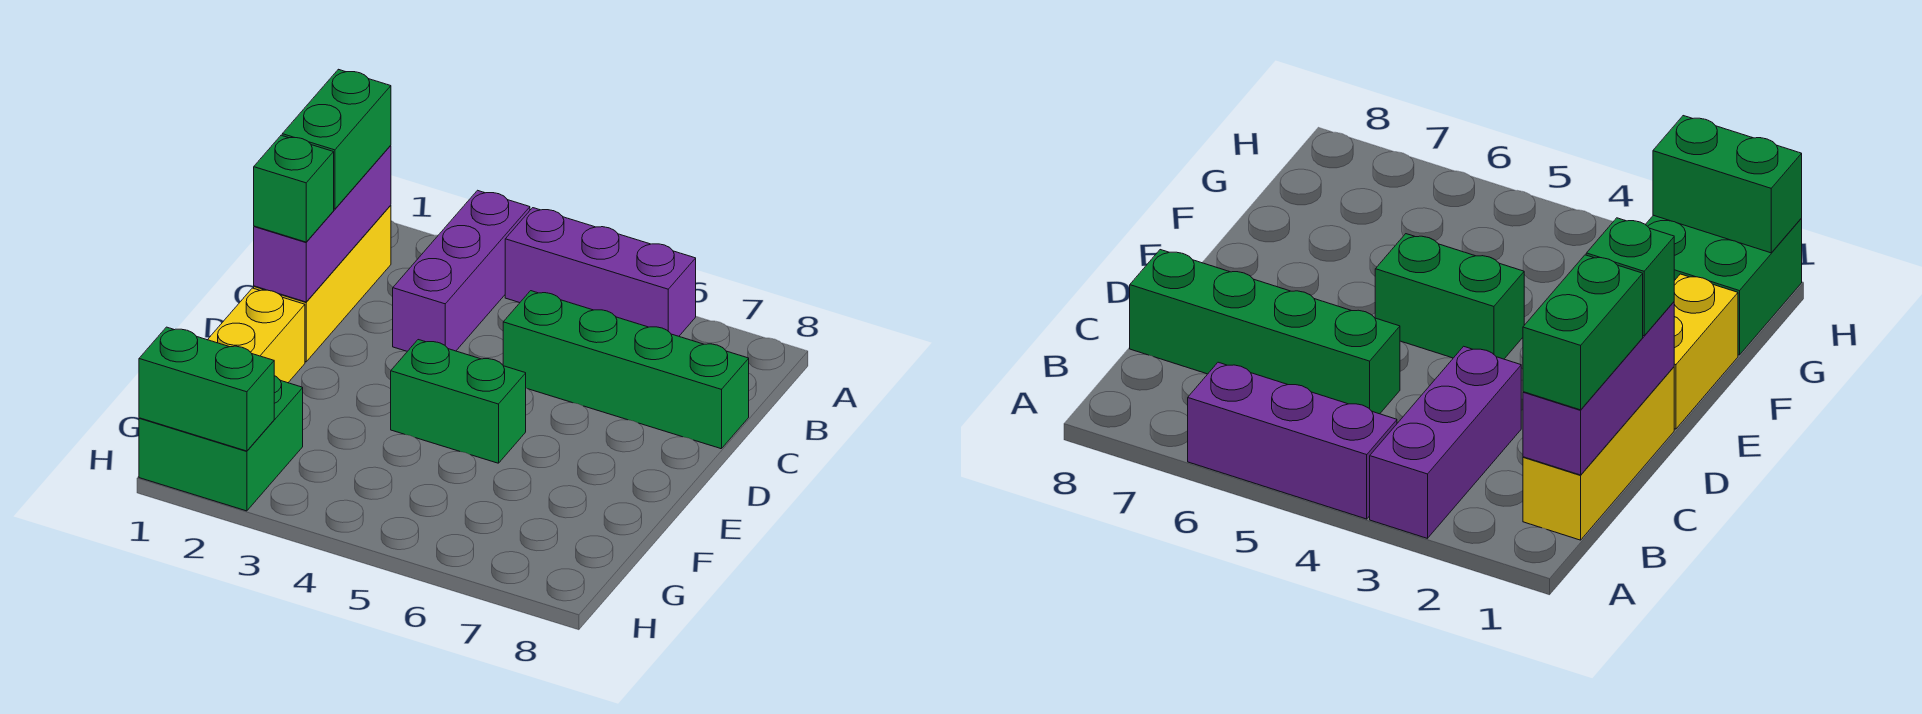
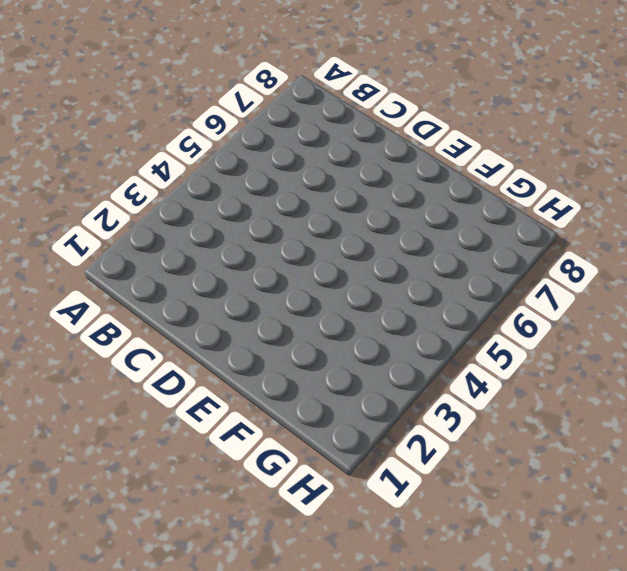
none -> purple 1x3 brick [393,190,530,351]
none -> purple 1x3 brick [505,208,696,336]

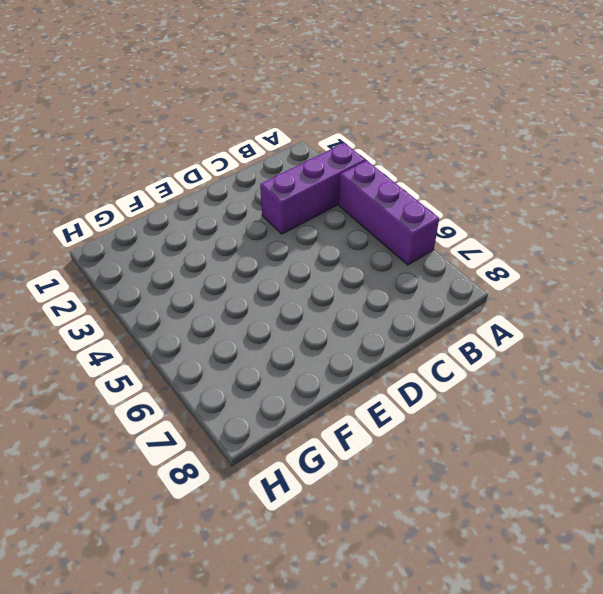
none -> yellow 1x3 brick [254,205,391,362]
none -> green 1x4 brick [503,291,749,449]

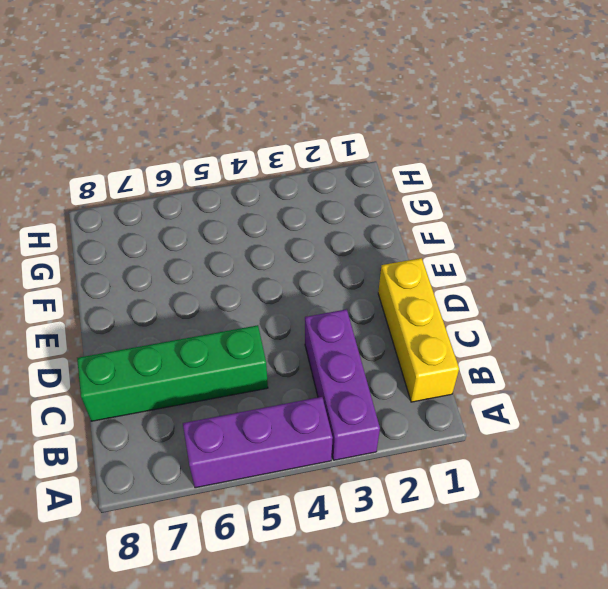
none -> yellow 1x2 brick [208,288,305,383]
none -> green 1x2 brick [391,340,526,463]

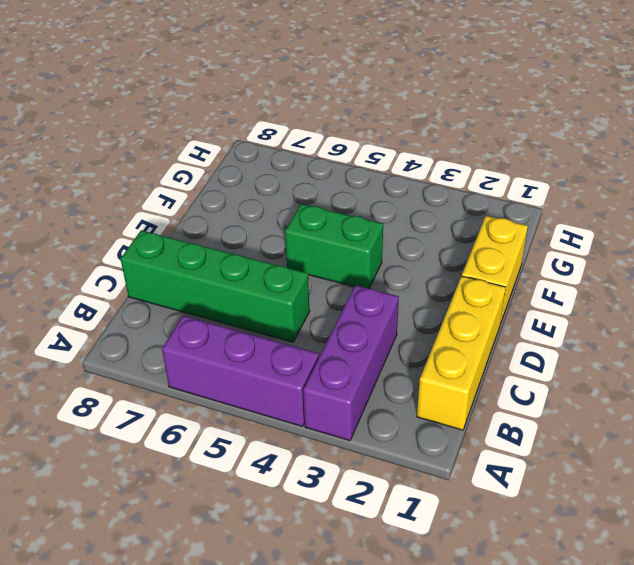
none -> green 2x2 brick [139,376,303,511]
none -> purple 1x3 brick [254,145,391,302]

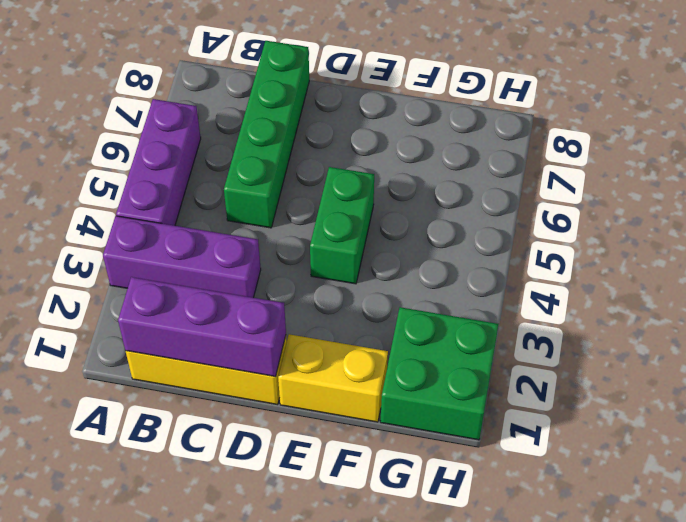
none -> green 1x2 brick [139,327,274,451]
none -> green 1x2 brick [282,69,391,209]

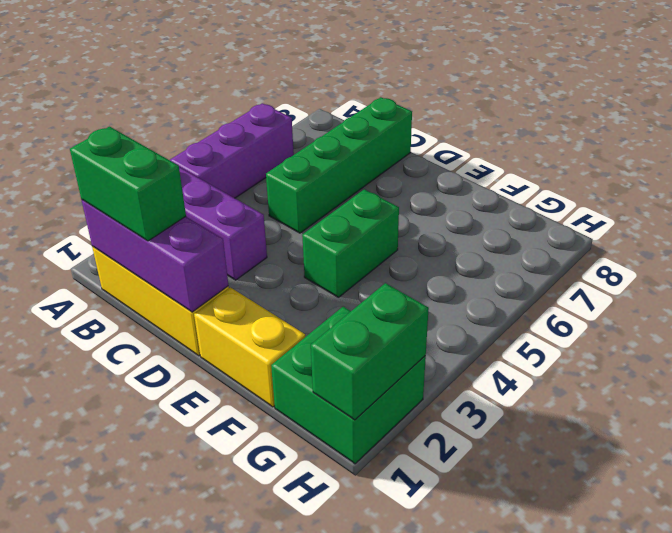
none -> green 1x1 brick [254,135,334,242]

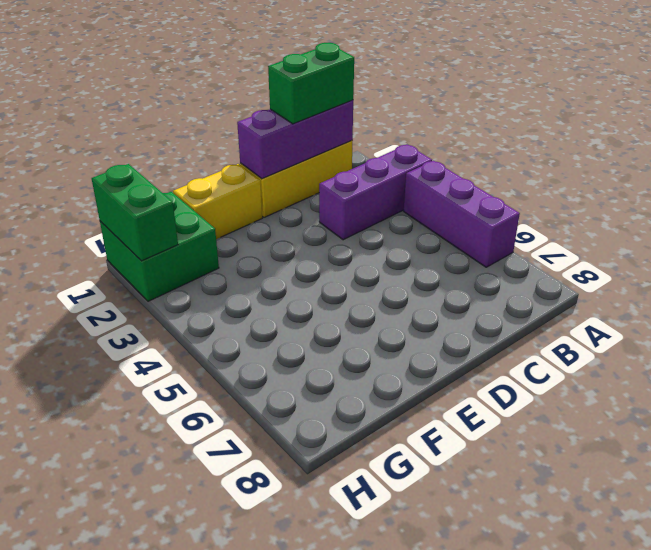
none -> green 1x4 brick [503,291,749,449]
none -> green 1x2 brick [391,340,526,463]

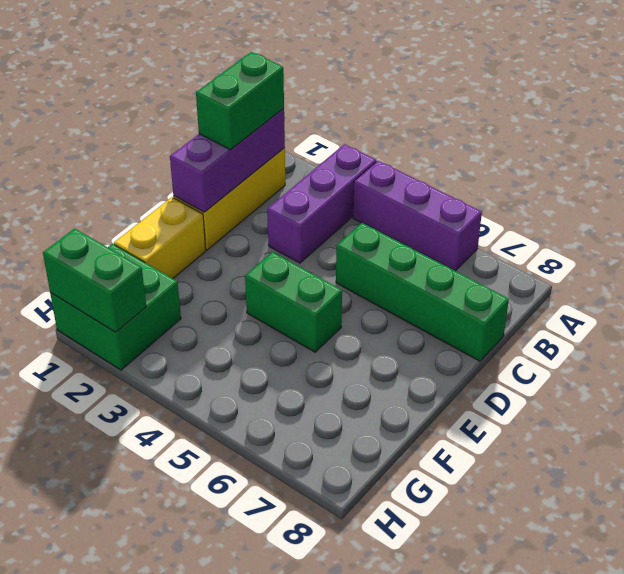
none -> green 1x1 brick [254,135,334,242]

